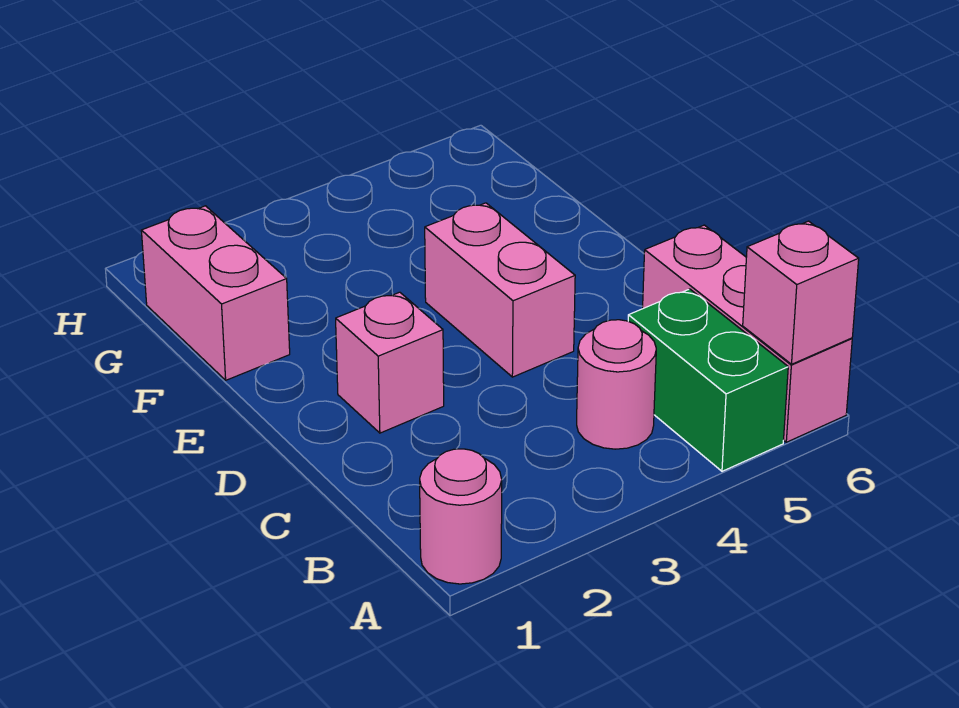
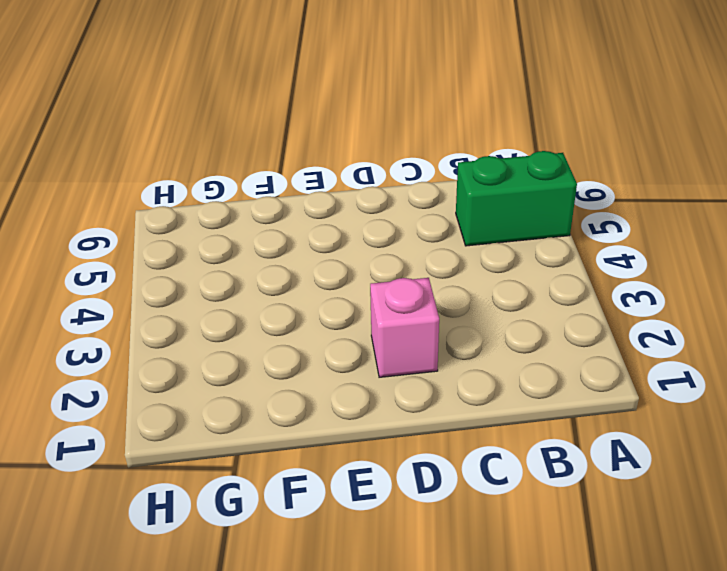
none -> pink 1x1 round brick [420,449,502,584]
none -> pink 1x3 brick [643,225,852,442]

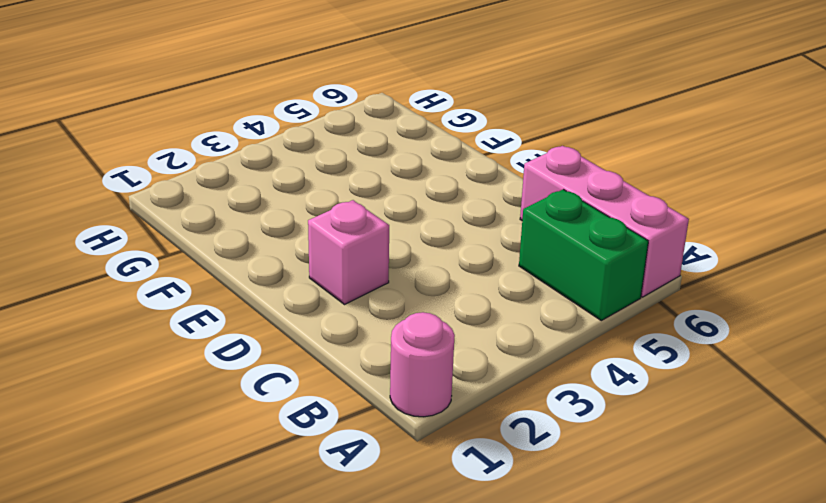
none -> pink 1x1 round brick [577,320,656,449]
none -> pink 1x2 brick [425,203,575,377]

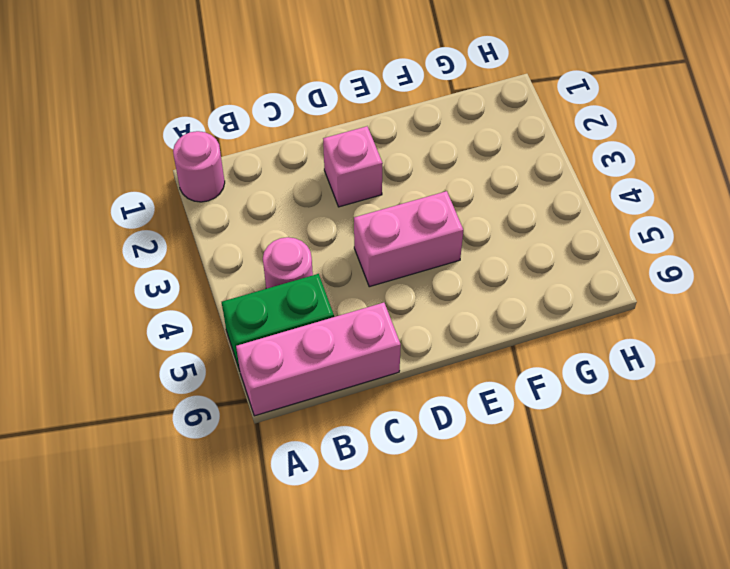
none -> pink 1x2 brick [141,206,290,380]
none -> pink 1x1 brick [743,221,859,364]

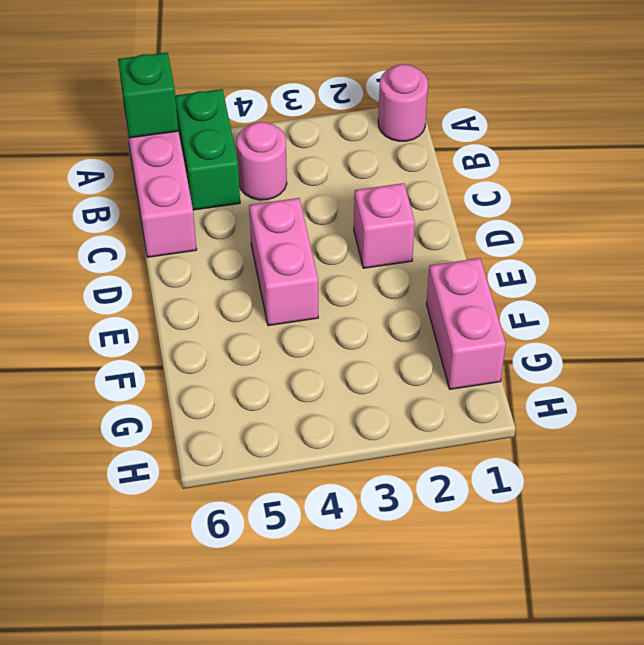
green 1x1 brick [118,52,179,138] -> pink 1x1 brick [743,221,859,364]

